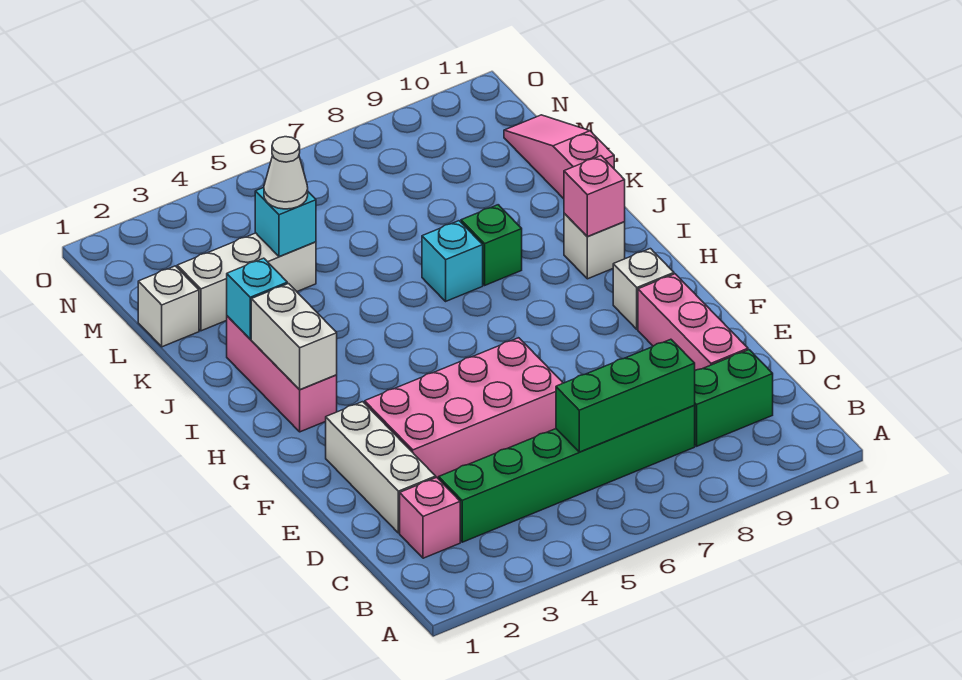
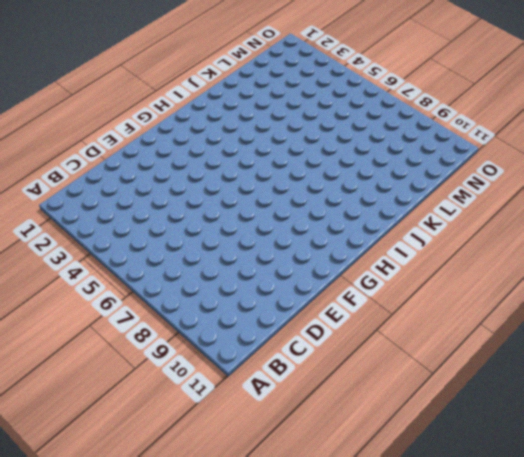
none -> pink 1x1 brick [400,477,460,558]
none -> green 1x6 brick [439,406,695,542]
none -> green 1x2 brick [694,350,773,446]

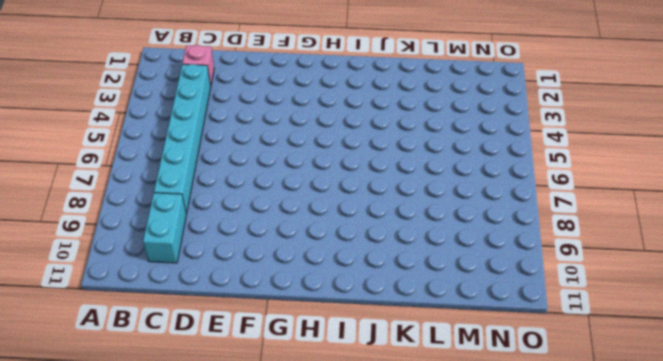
cyan 1x6 brick [154,64,211,214] -> green 1x6 brick [439,406,695,542]
cyan 1x2 brick [143,193,186,263] -> green 1x2 brick [694,350,773,446]
none -> white 1x3 brick [326,402,436,533]
none -> pink 1x3 brick [638,274,748,370]
none -> pink 2x4 brick [365,338,563,479]

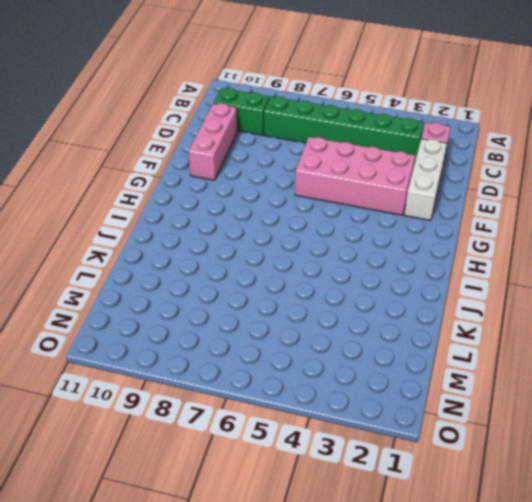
none -> white 1x1 brick [613,249,674,329]
none -> pink 1x3 brick [227,316,337,432]
none -> white 1x1 brick [564,213,625,279]

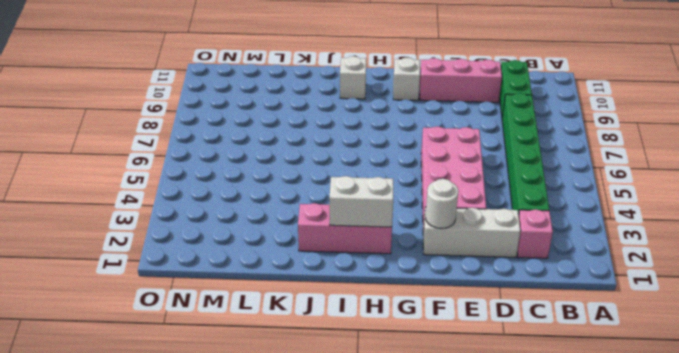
white 1x1 round brick [425,179,458,229] -> none
none -> cyan 1x1 brick [422,221,483,301]
none -> green 1x1 brick [461,205,522,285]
none -> pink 1x3 slope [504,115,614,199]

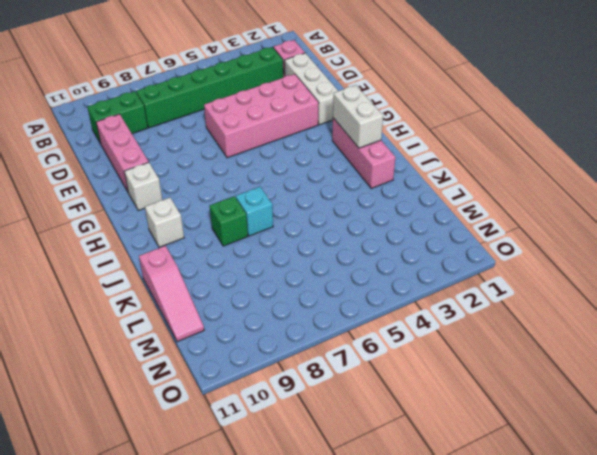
none -> white 1x1 brick [138,266,199,347]
none -> white 1x3 brick [177,233,316,331]
none -> green 1x3 brick [556,339,695,452]

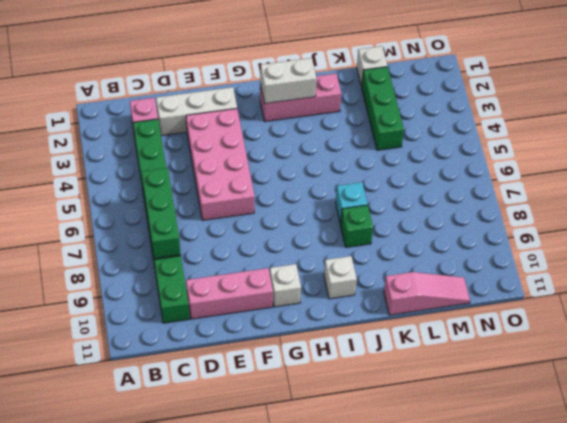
green 1x3 brick [362,67,404,150] -> white 1x3 brick [177,233,316,331]
none -> pink 1x1 brick [564,156,625,237]
none -> cyan 1x1 brick [227,258,287,339]
none -> cyan 1x1 brick [255,188,316,257]

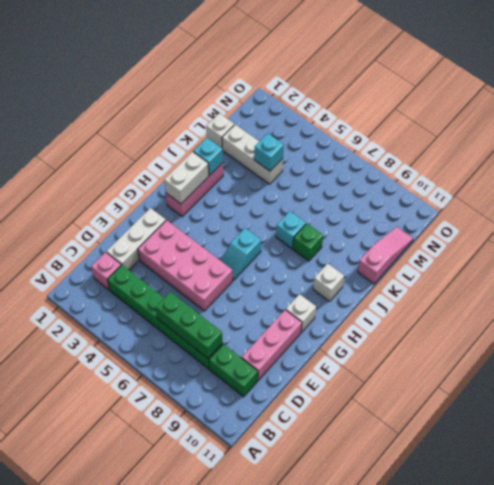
cyan 1x2 slope [221,228,261,280] -> none
none -> pink 1x1 brick [564,156,625,237]
none -> white 1x1 cone [264,137,308,209]

